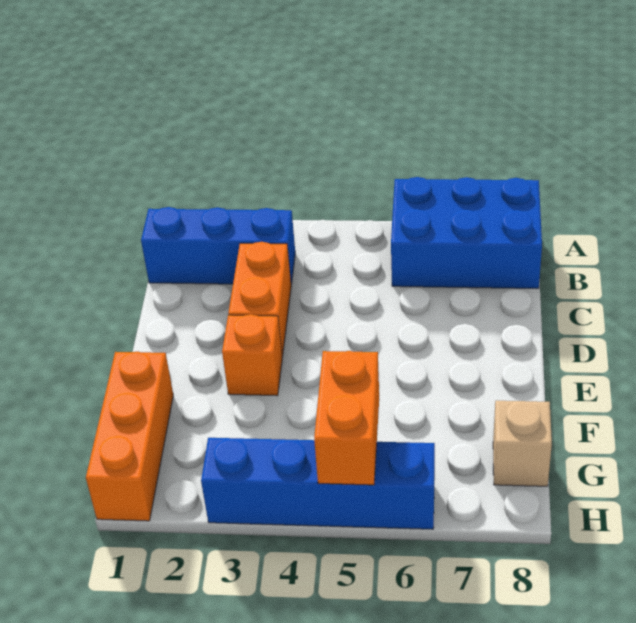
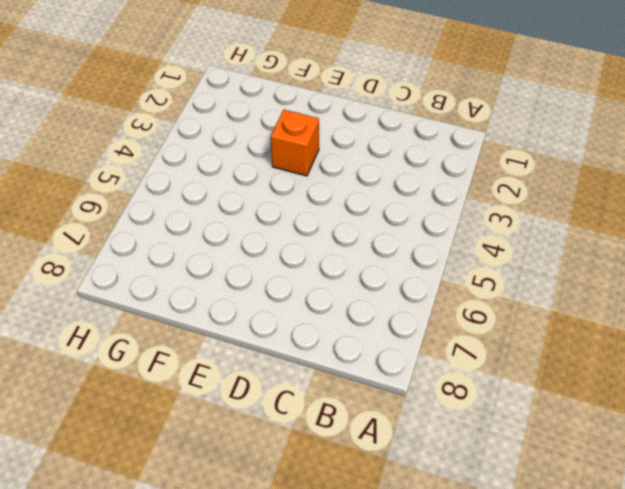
none -> blue 2x3 brick [391,177,542,289]
none -> blue 1x3 brick [141,207,295,285]

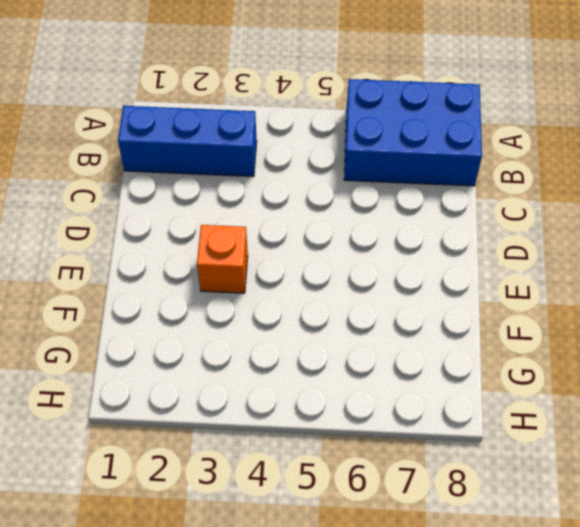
none -> orange 1x2 brick [228,242,291,357]
none -> orange 1x3 brick [86,352,173,521]

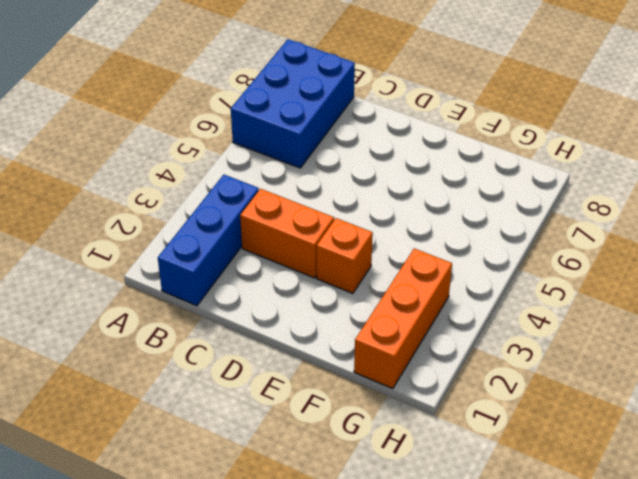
orange 1x3 brick [354,249,452,389] -> orange 1x3 brick turned to [86,352,173,521]
none -> tan 1x1 brick [493,401,552,486]
none -> blue 1x4 brick [201,438,435,529]

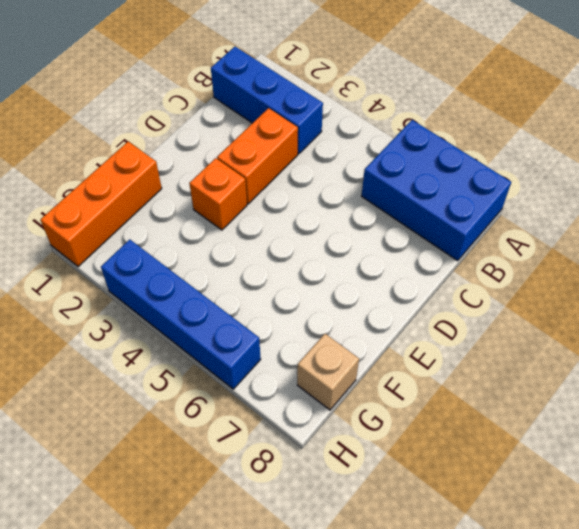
none -> orange 1x2 brick [314,351,379,485]

